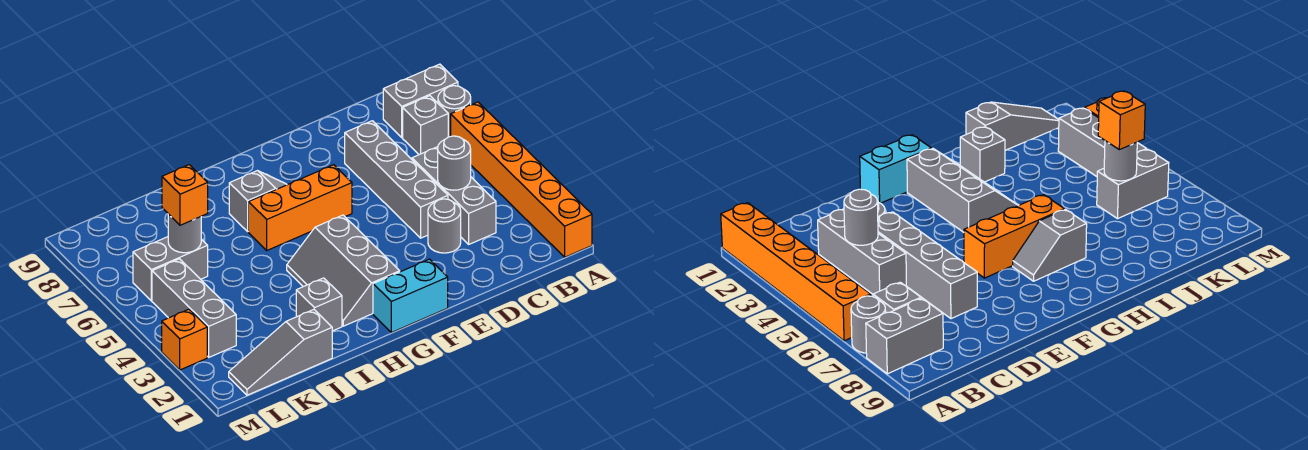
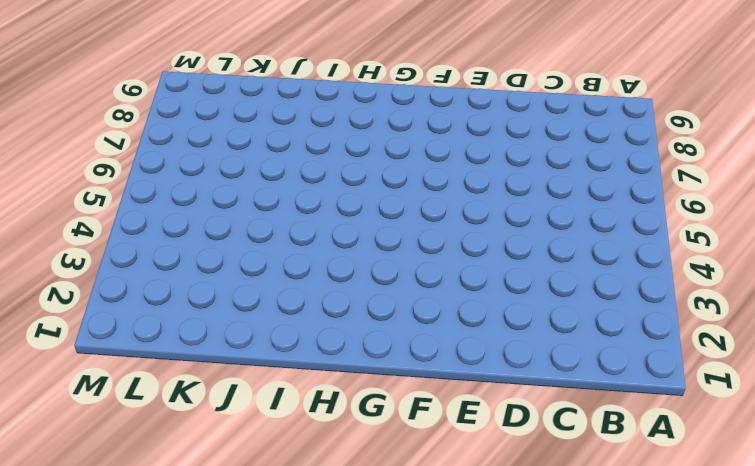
none -> orange 1x6 brick [451,102,592,257]
none -> grey 1x1 round brick [438,86,471,137]
none -> grey 1x2 brick [383,64,458,137]

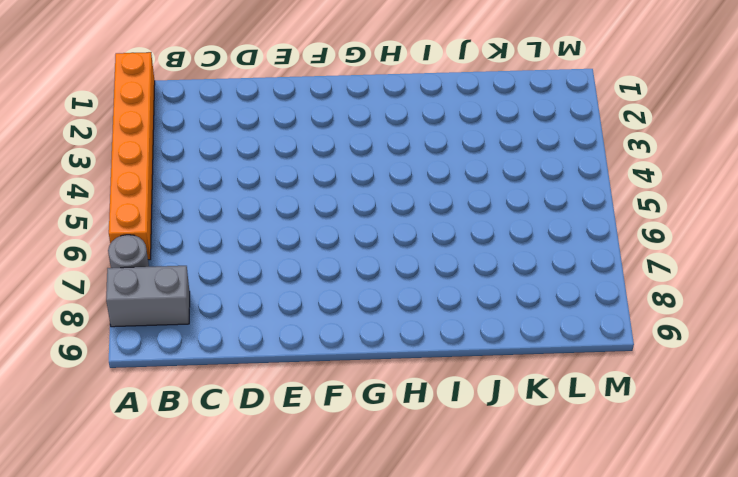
none -> grey 1x1 brick [403,96,448,155]
none -> grey 1x3 brick [412,147,496,244]
none -> grey 1x1 round brick [428,199,461,253]

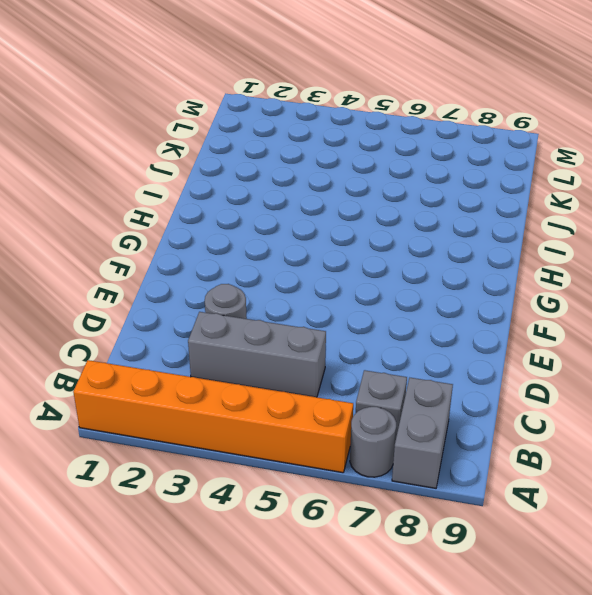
none -> grey 1x4 brick [345,121,448,238]
none -> cyan 1x2 brick [373,259,448,333]
none -> orange 1x3 brick [248,165,352,250]

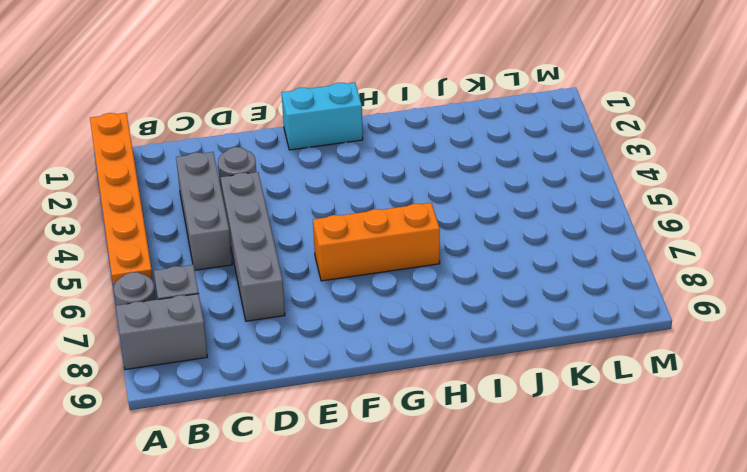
none -> grey 2x3 slope [287,215,400,326]
none -> grey 1x2 slope [229,171,287,231]
none -> grey 1x1 brick [296,278,342,331]

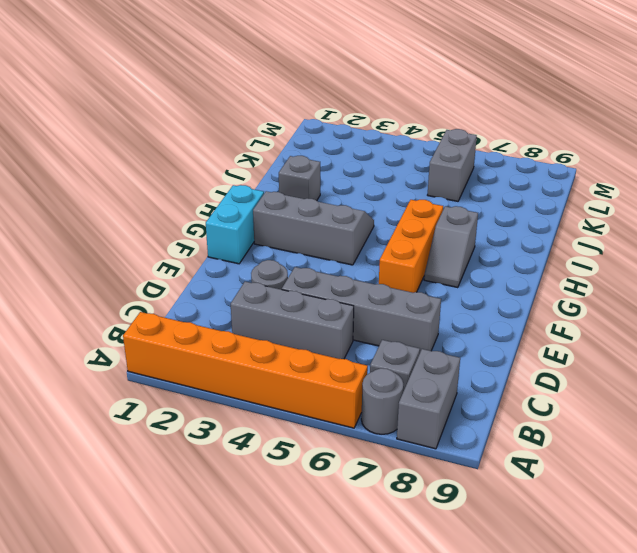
none -> grey 1x3 slope [229,310,332,395]
none -> grey 1x3 brick [152,259,236,357]
none -> orange 1x1 brick [162,309,207,370]

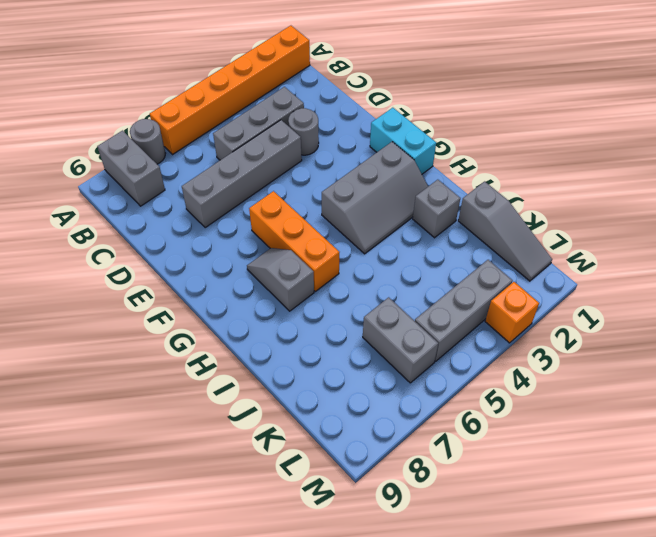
none -> grey 1x1 brick [403,96,448,155]
none -> grey 1x1 round brick [438,136,471,190]
none -> grey 1x1 round brick [168,214,201,253]

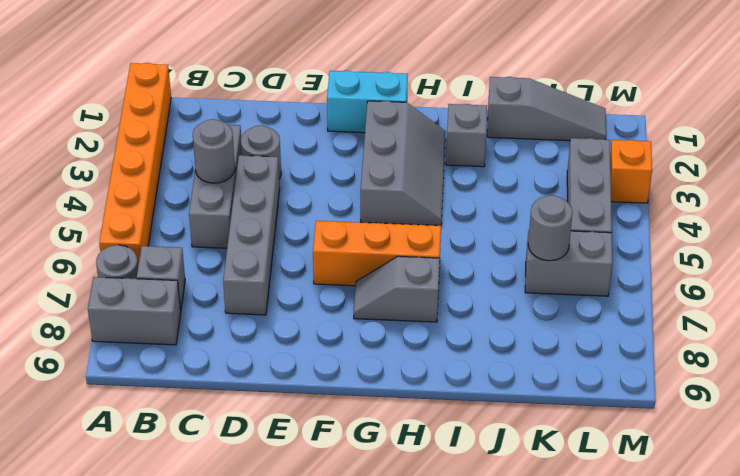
none -> orange 1x1 brick [162,165,208,225]

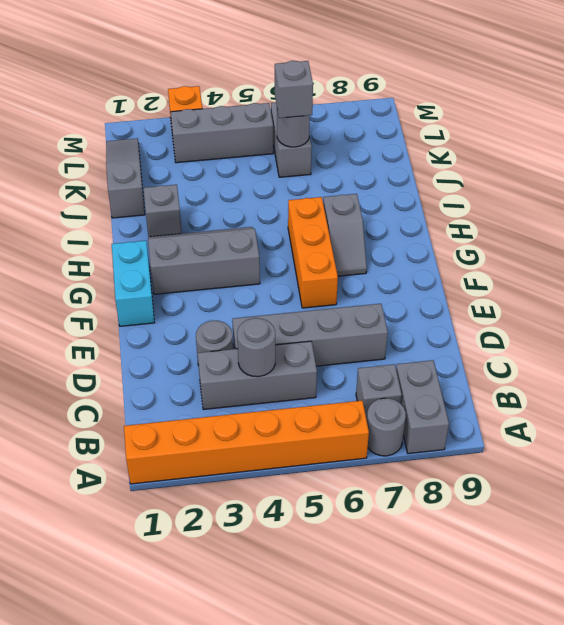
grey 1x1 brick [275,61,313,118] -> orange 1x1 brick [162,165,208,225]

